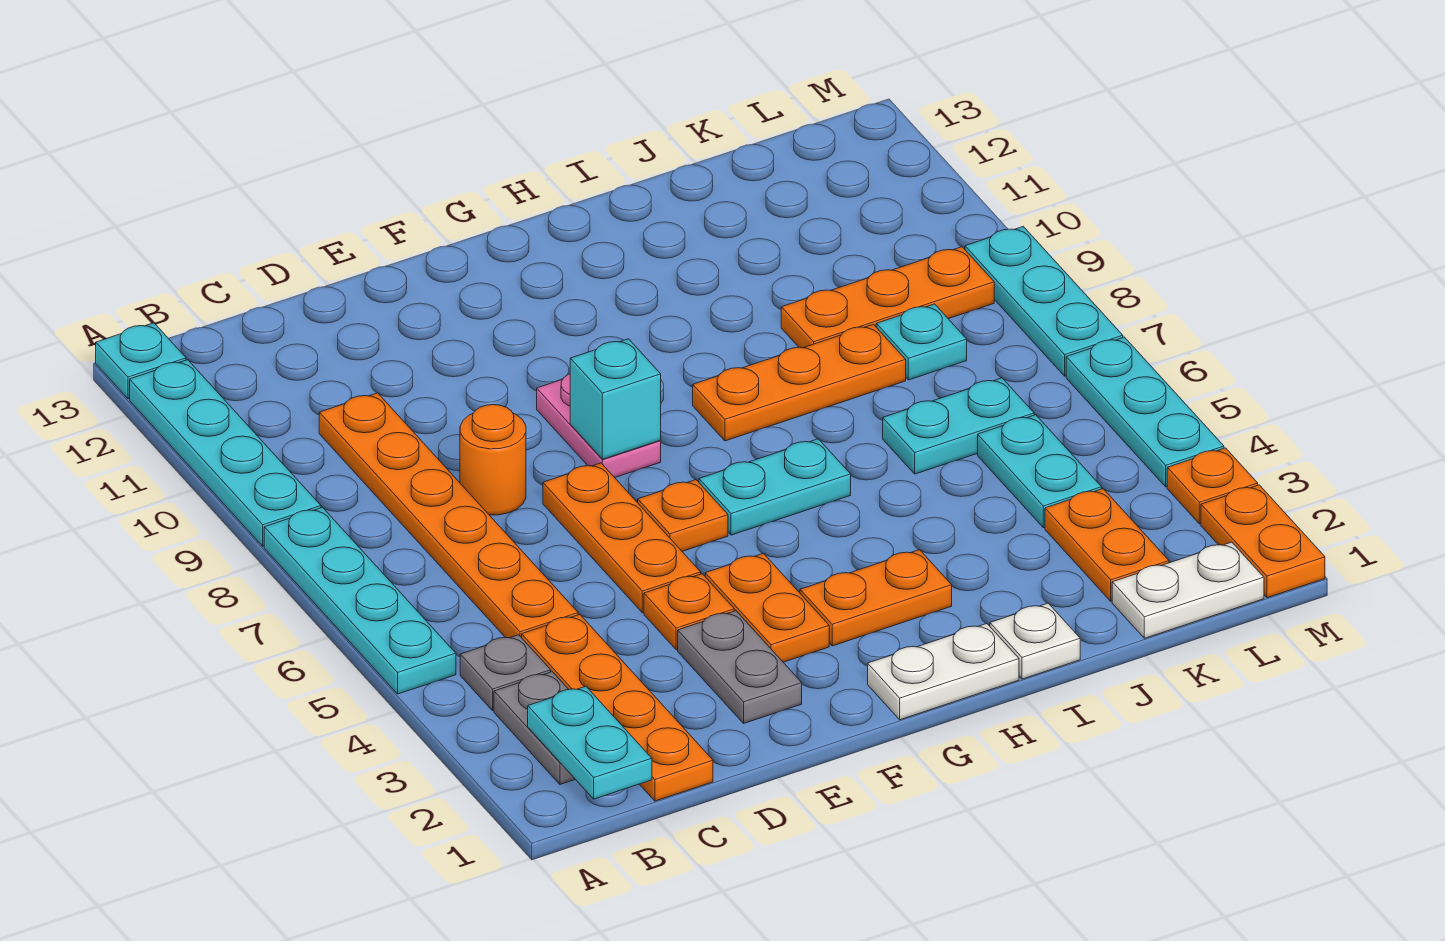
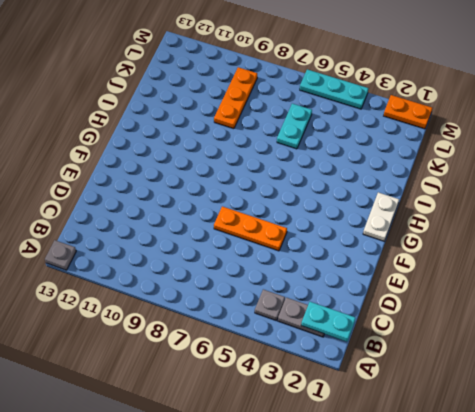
grey 1x1 plate [45,240,76,270] -> cyan 1x1 plate [96,323,186,399]
none -> cyan 1x4 plate [264,507,456,694]
none -> cyan 1x4 plate [130,360,321,546]
none -> orange 1x4 plate [522,614,713,801]
none -> orange 1x6 plate [319,393,578,638]

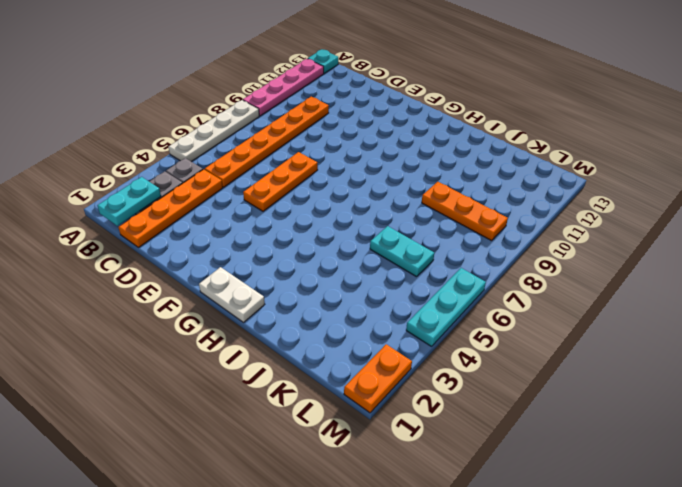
white 1x4 plate [169,100,259,162] -> cyan 1x4 plate [264,507,456,694]
pink 1x4 plate [243,59,324,116] -> cyan 1x4 plate [130,360,321,546]
none -> orange 1x1 round brick [460,405,526,515]
none -> grey 1x2 plate [678,611,802,723]
none -> orange 1x1 plate [644,574,734,650]
none -> orange 1x2 plate [705,553,829,662]

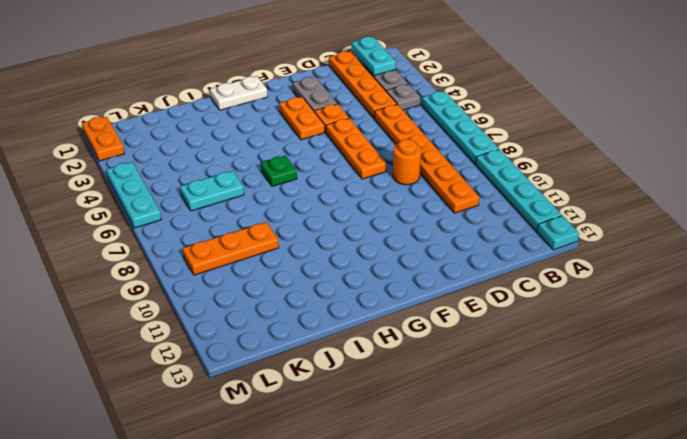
green 1x1 plate [261,155,297,186] -> cyan 1x2 plate [699,439,851,535]
none -> orange 1x1 plate [638,480,728,551]
none -> pink 1x2 plate [537,374,661,478]
none -> orange 1x2 plate [800,550,952,646]
none -> orange 1x3 plate [693,324,906,441]

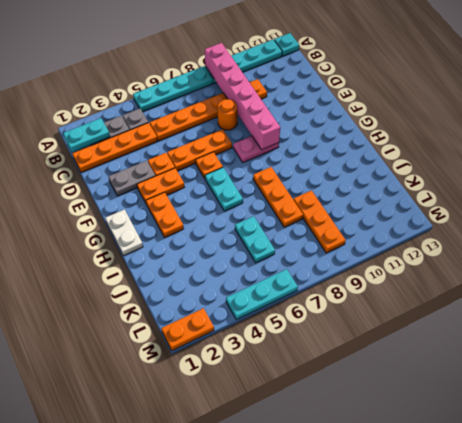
pink 1x6 brick [205,43,280,150] -> none
none -> white 1x1 plate [990,603,1080,679]
none -> white 1x2 plate [1112,542,1264,638]
none -> orange 1x2 plate [1045,489,1169,601]
none -> cyan 1x2 plate [978,415,1102,528]

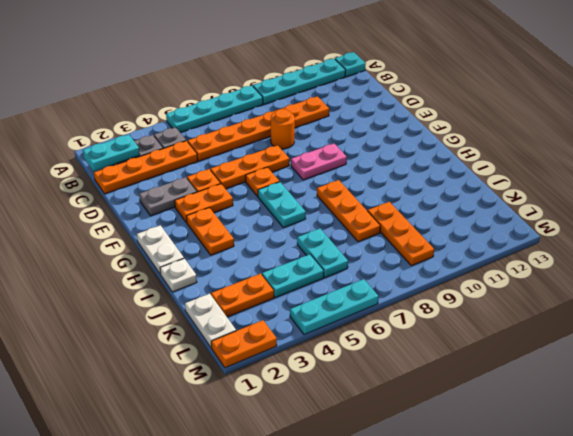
none -> cyan 1x1 plate [876,304,967,380]
none -> orange 1x1 plate [1167,448,1258,524]
none -> cyan 1x3 plate [965,227,1123,376]
none -> cyan 1x1 brick [570,339,661,459]

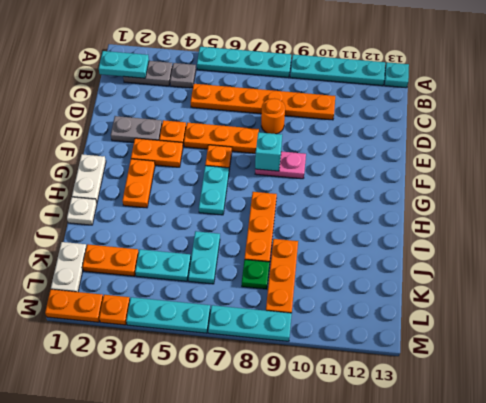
green 1x1 plate [242,260,270,289] -> cyan 1x1 plate [876,304,967,380]
none -> orange 1x4 plate [522,614,713,801]

